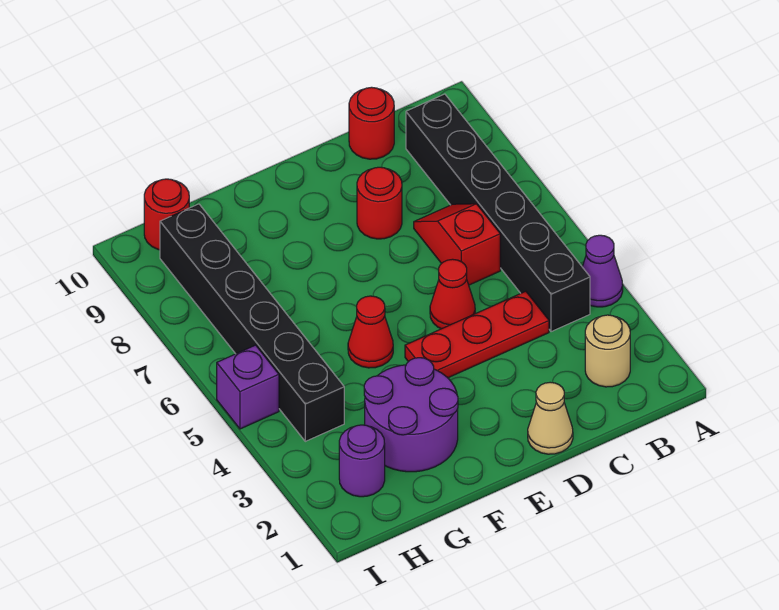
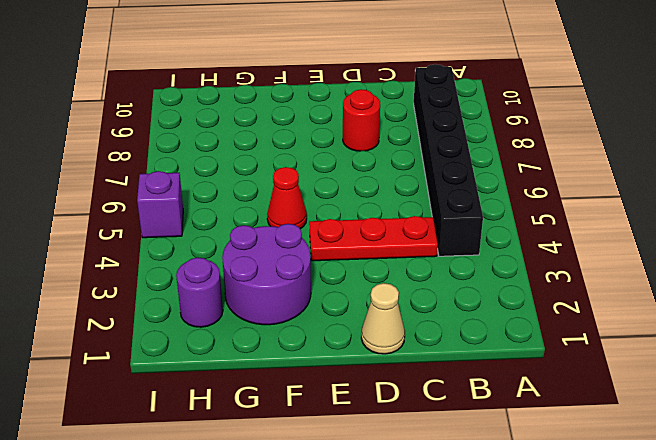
none -> purple 1x1 cone [582,235,623,307]
none -> tan 1x1 round brick [585,315,630,387]
none -> red 1x2 slope [414,204,500,285]

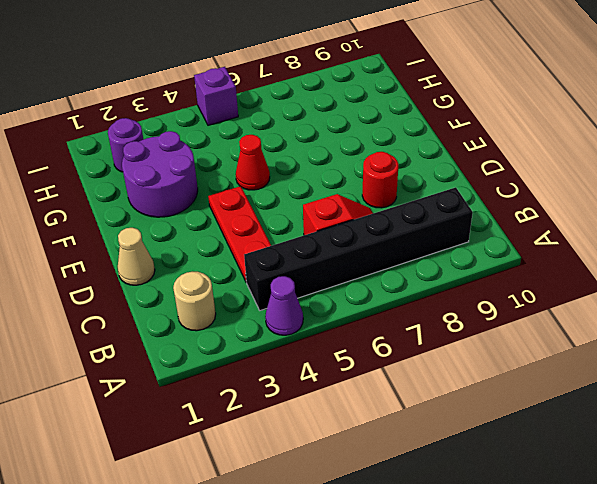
none -> red 1x1 round brick [349,87,394,159]
none -> red 1x1 cone [430,259,475,329]
none -> black 1x6 brick [160,204,344,441]

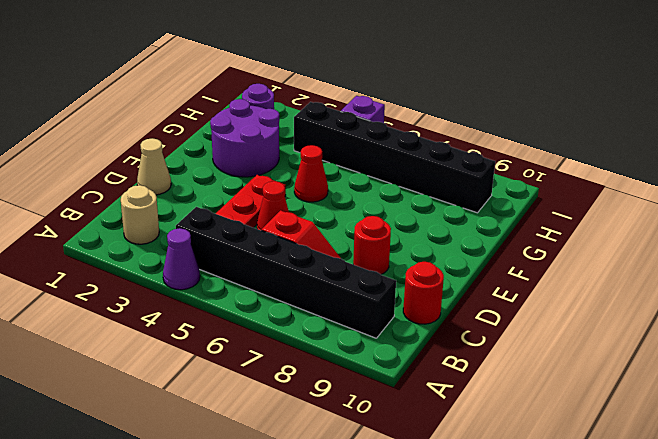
none -> red 1x1 round brick [144,179,189,250]

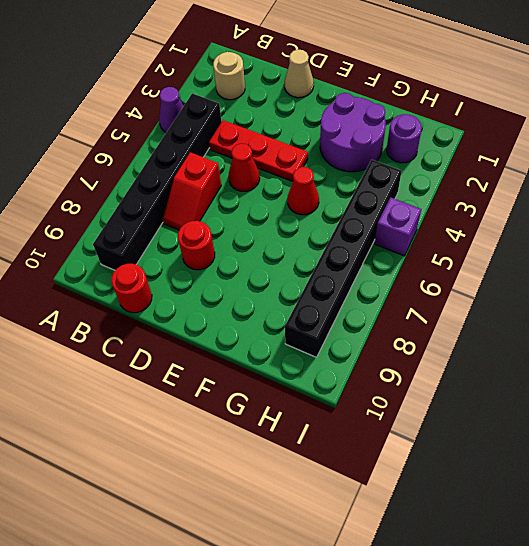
none -> red 1x1 round brick [144,179,189,250]

